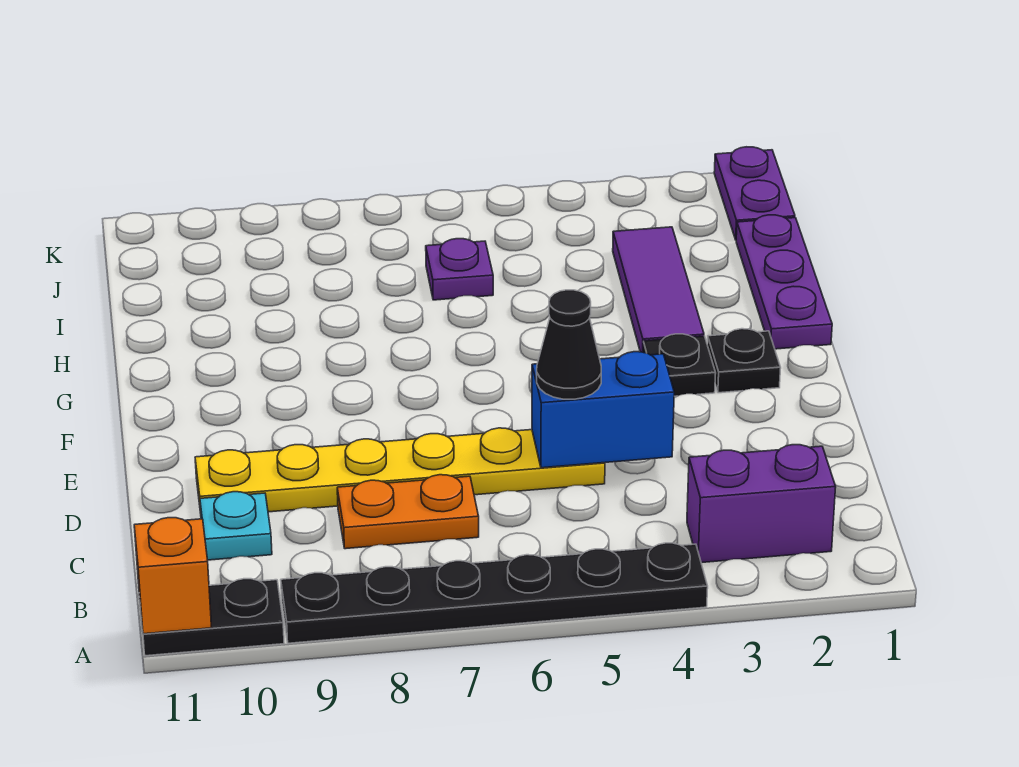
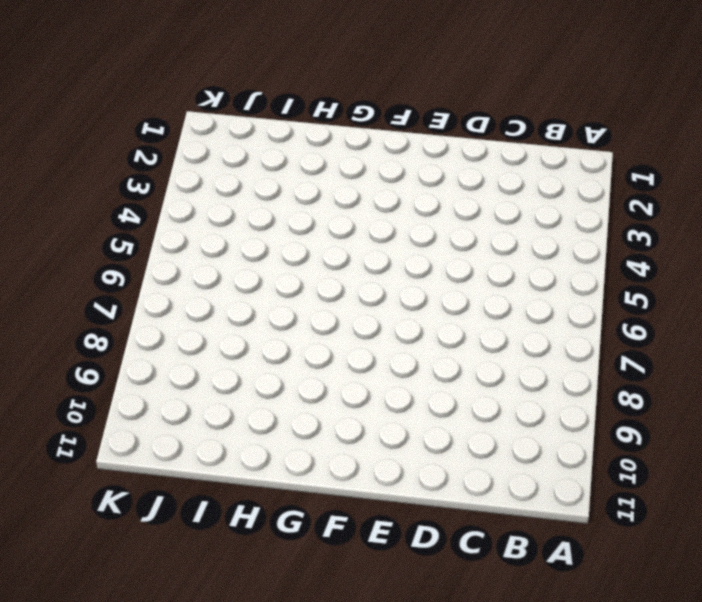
none -> black 1x6 plate [281,543,708,643]
none -> black 1x2 plate [139,579,284,656]
none -> purple 1x2 brick [687,445,836,563]

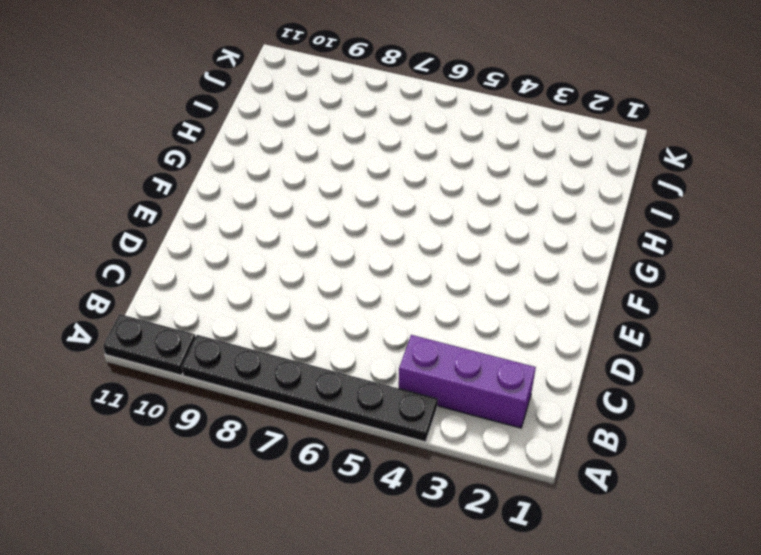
purple 1x3 brick [399,335,536,428] -> purple 1x2 brick [687,445,836,563]
none -> orange 1x2 plate [337,475,479,549]
none -> cyan 1x1 plate [200,492,272,560]
none -> yellow 1x6 plate [195,428,605,513]

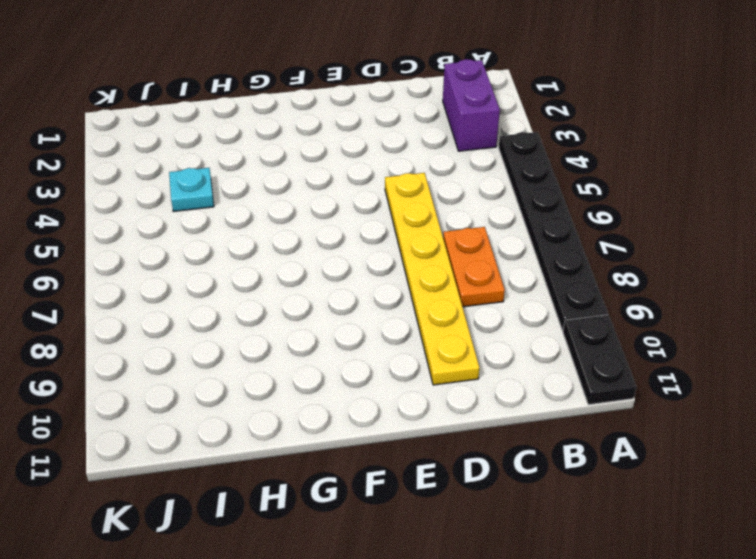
cyan 1x1 plate [169,168,214,212] -> cyan 1x1 plate moved to [200,492,272,560]
none -> black 1x1 plate [707,329,781,393]
none -> black 1x1 plate [643,334,716,396]
none -> purple 1x3 plate [736,215,832,349]

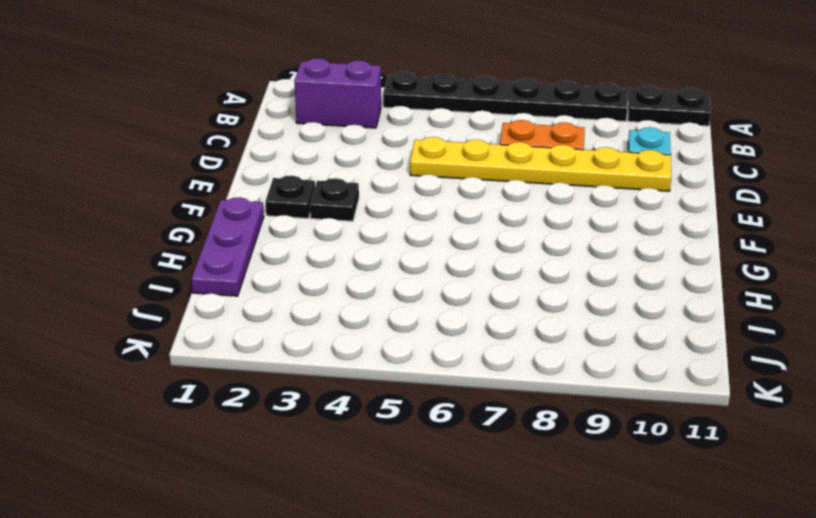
none -> purple 1x3 tile [613,227,704,352]
none -> purple 1x1 plate [426,239,493,300]
none -> purple 1x2 plate [714,147,795,240]

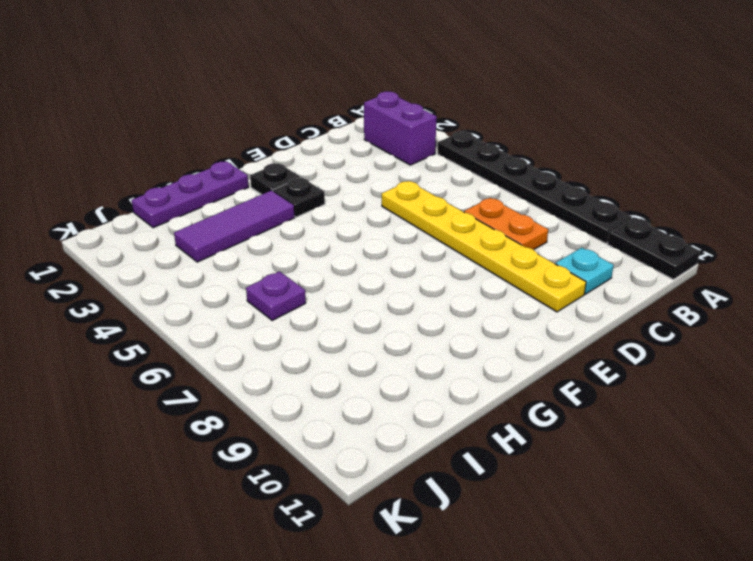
none -> purple 1x2 plate [714,147,795,240]
none -> orange 1x1 brick [134,518,212,634]
none -> blue 1x2 brick [532,352,674,468]

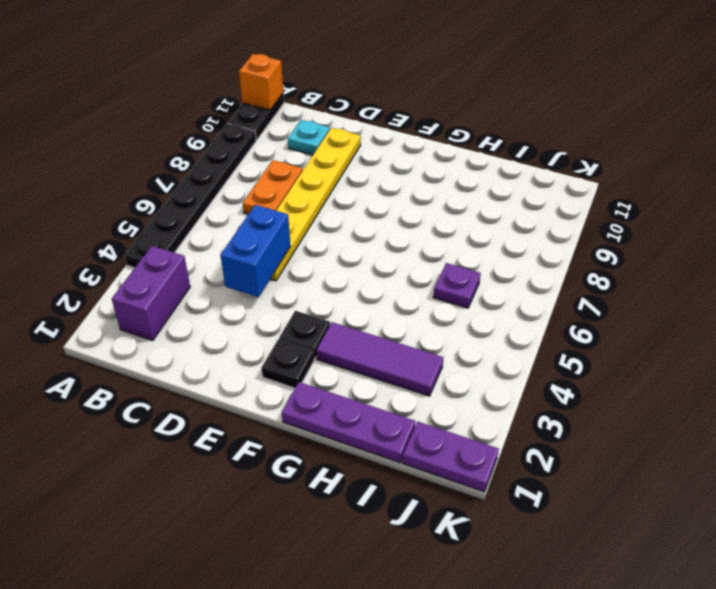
none -> black 1x1 cone [537,290,601,399]

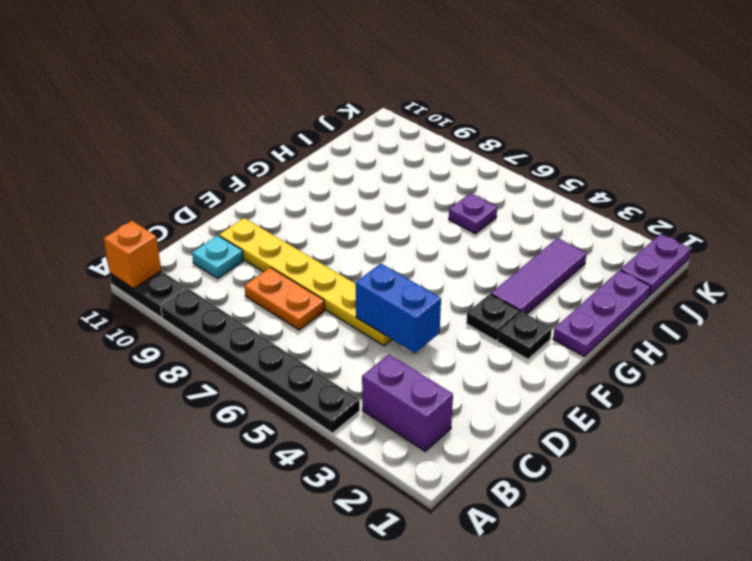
none -> black 1x1 cone [537,290,601,399]

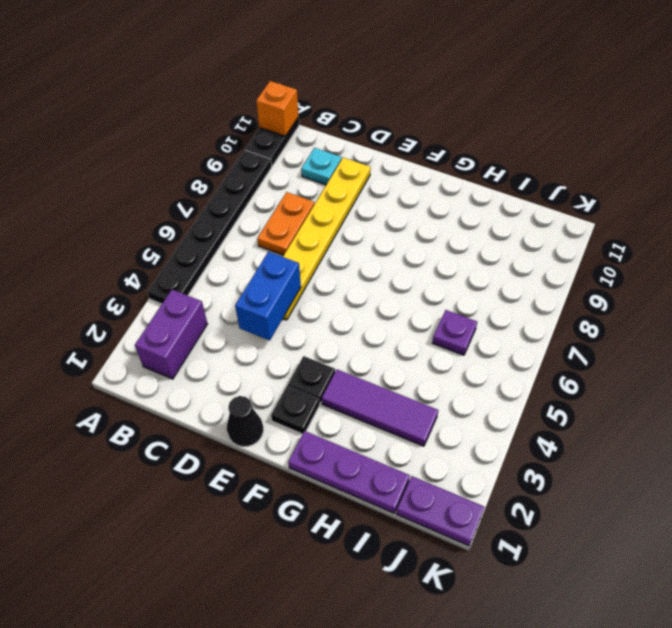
black 1x1 cone [227,396,263,447] -> black 1x1 cone moved to [537,290,601,399]

